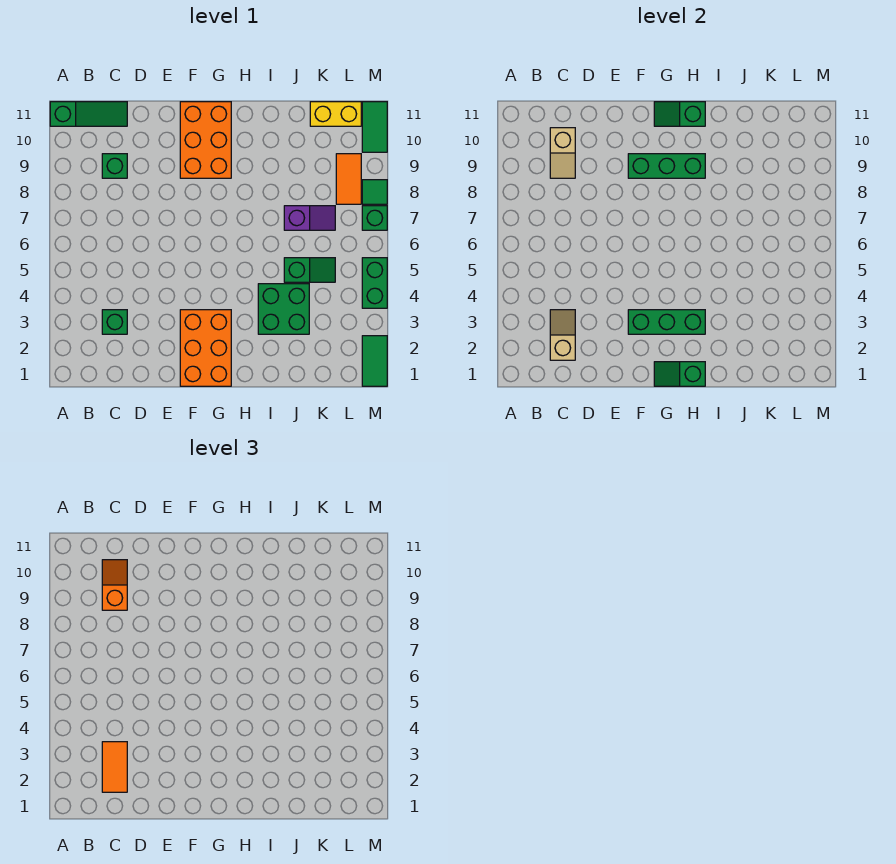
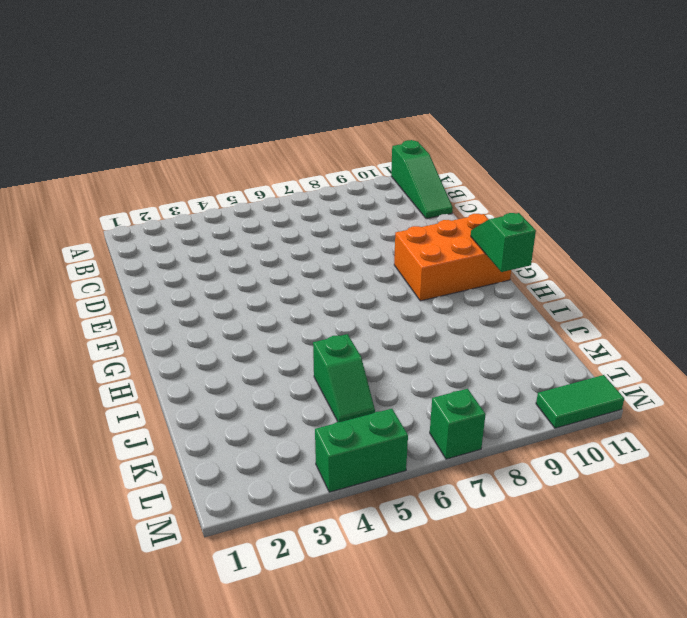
none -> green 1x1 brick [102,310,127,334]
none -> green 1x1 brick [102,154,127,178]
none -> orange 2x3 brick [180,310,231,386]

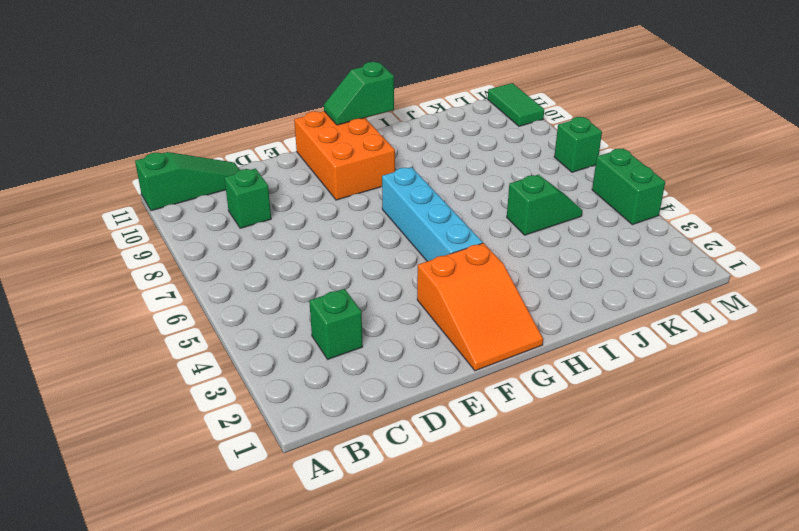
orange 2x3 slope [417,243,543,371] -> orange 2x3 brick [180,310,231,386]
cyan 1x4 brick [382,167,483,261] -> none
none -> green 2x2 brick [258,284,309,334]
none -> purple 1x2 slope [284,206,335,230]
none -> yellow 1x2 brick [310,102,361,126]

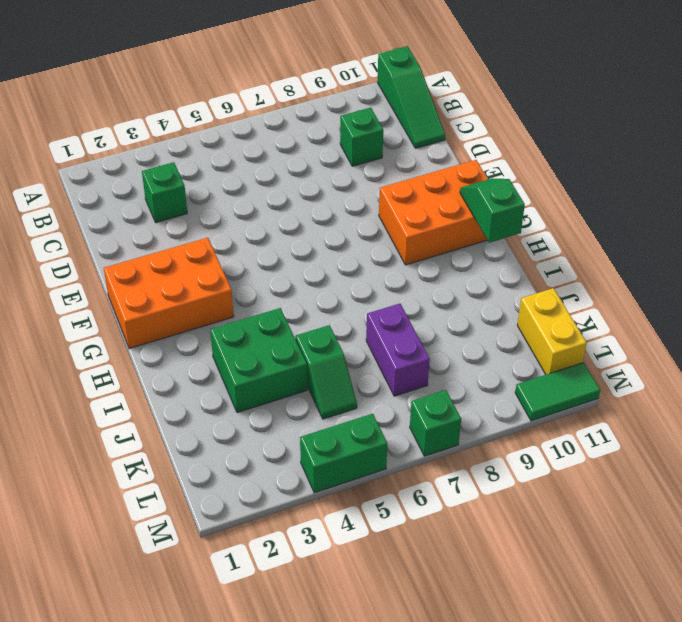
purple 1x2 brick [366,303,430,396] -> purple 1x2 slope [284,206,335,230]
none -> orange 1x2 tile [336,154,361,204]
none -> green 1x2 tile [362,336,387,386]
none -> green 1x1 tile [362,180,387,204]

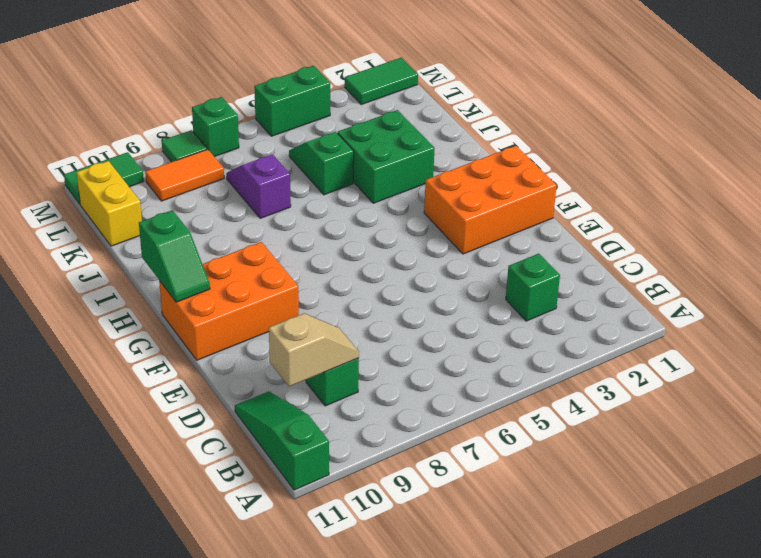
none -> tan 1x2 slope [550,310,575,360]
none -> green 1x3 brick [628,310,705,334]
none -> green 1x3 brick [628,154,705,178]

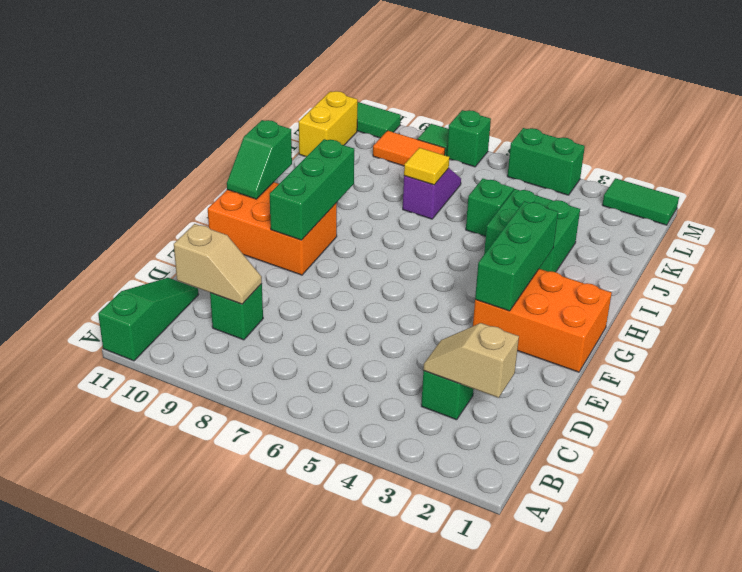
yellow 1x1 tile [404,148,449,185] -> none
none -> green 1x2 slope [654,362,705,386]
none -> orange 1x2 tile [102,742,127,792]
none -> orange 1x2 slope [102,560,127,610]

